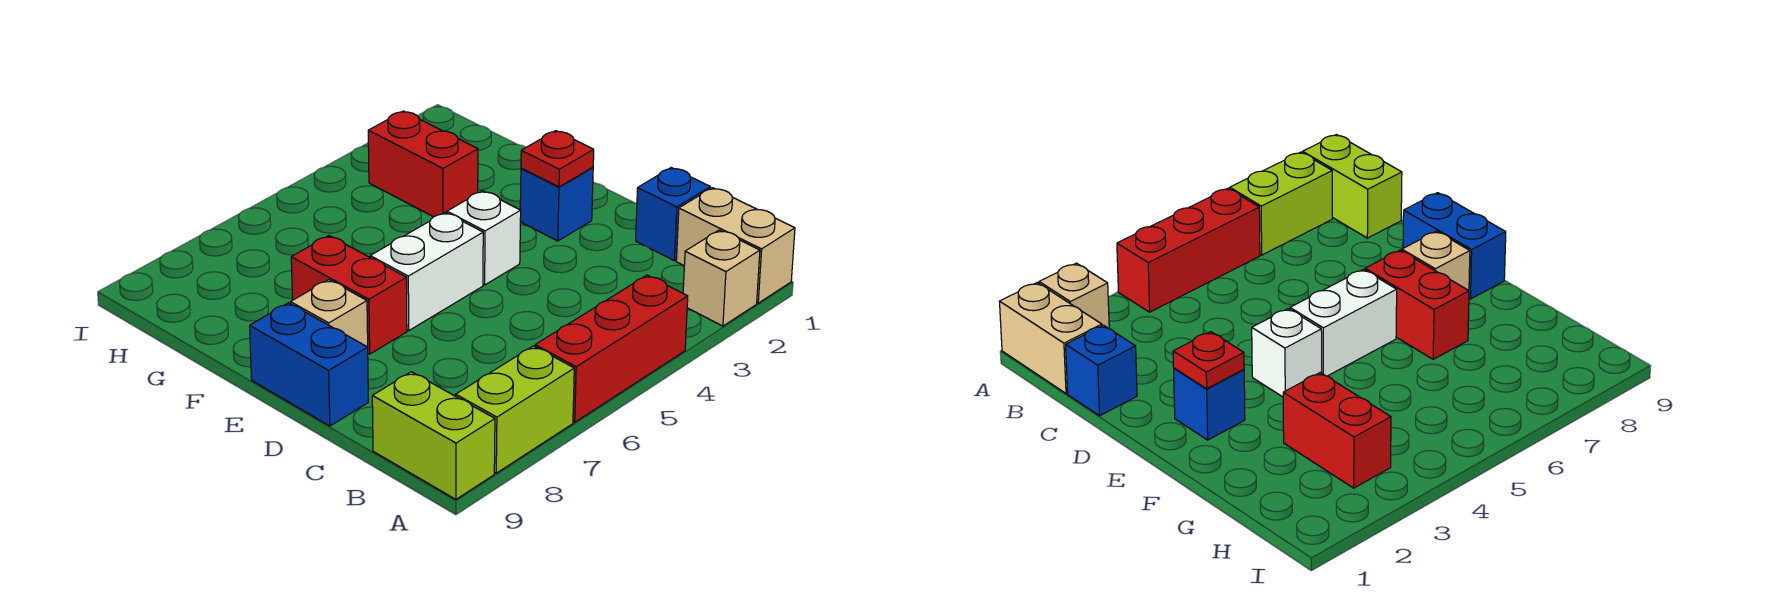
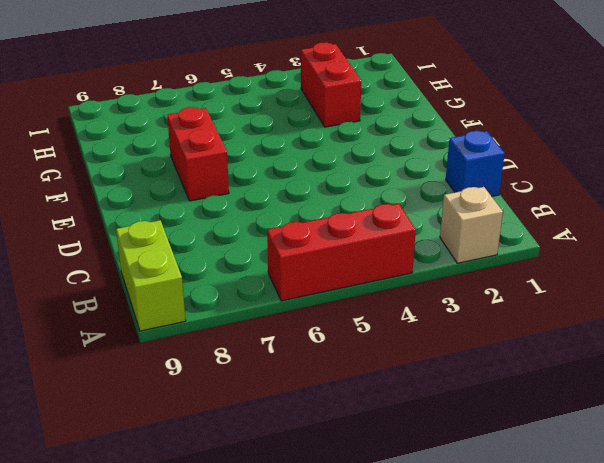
none -> tan 1x2 brick [676,188,795,303]
none -> lime 1x2 brick [456,346,574,473]
none -> blue 1x2 brick [250,303,368,426]

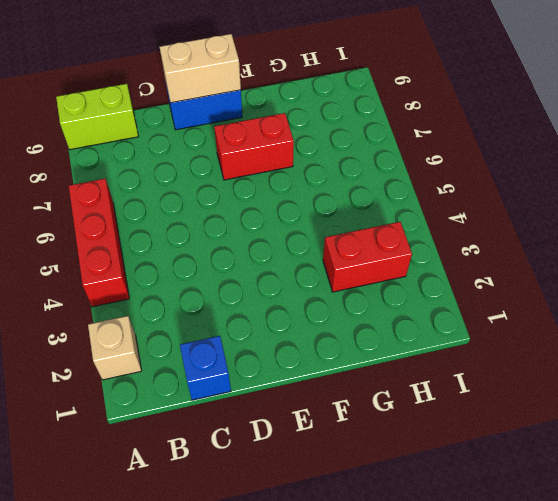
tan 1x2 brick [160,34,241,103] -> tan 1x2 brick moved to [676,188,795,303]
none -> lime 1x2 brick [456,346,574,473]
none -> blue 1x1 brick [520,167,593,241]
none -> white 1x1 brick [447,191,521,285]

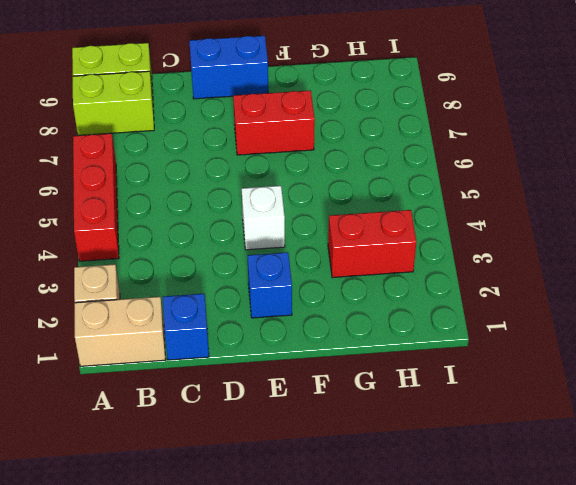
lime 1x2 brick [73,71,154,135] -> lime 1x2 brick turned to [456,346,574,473]
none -> white 1x2 brick [370,212,483,331]
none -> tan 1x1 brick [291,280,368,347]
none -> red 1x1 plate [521,131,594,187]

